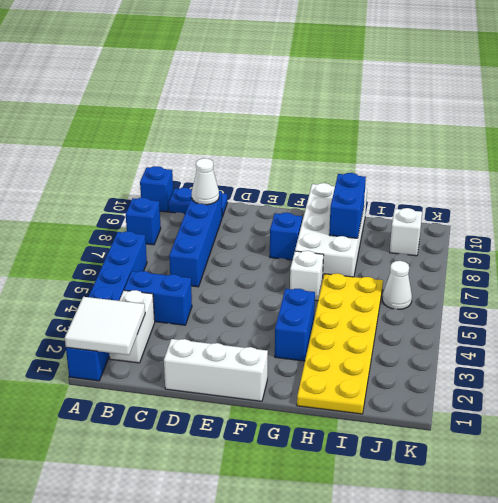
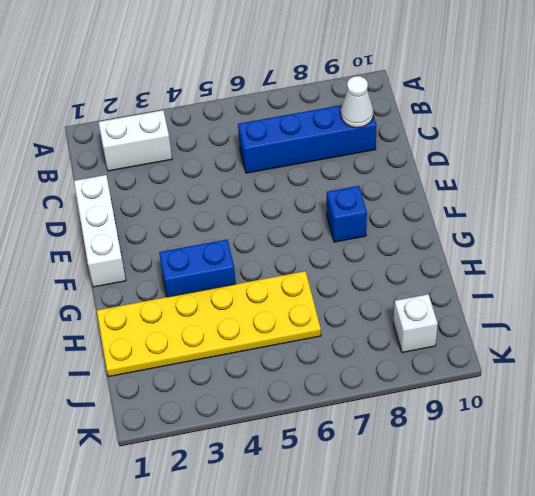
none -> blue 1x6 brick [66,231,147,381]
none -> blue 1x1 brick [126,198,161,245]
none -> blue 1x1 brick [140,166,173,212]

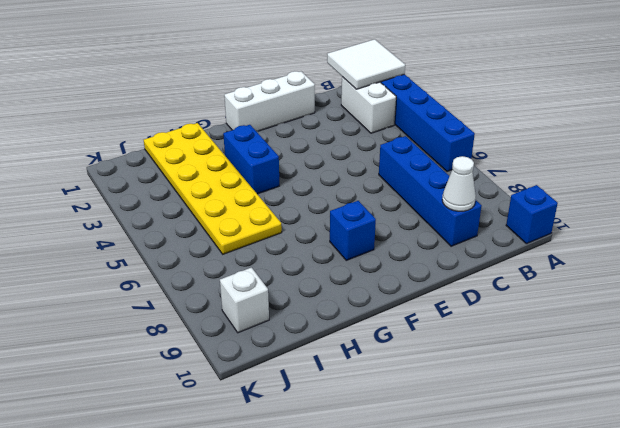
none -> blue 1x1 brick [126,198,161,245]
none -> blue 1x2 brick [124,271,192,325]
none -> blue 1x2 plate [168,188,227,217]

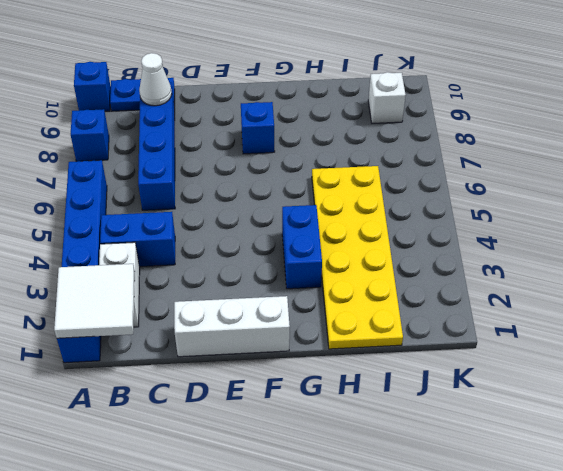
none -> white 1x1 brick [290,251,323,300]
none -> white 2x4 brick [295,183,367,281]
none -> white 1x1 cone [382,261,412,309]

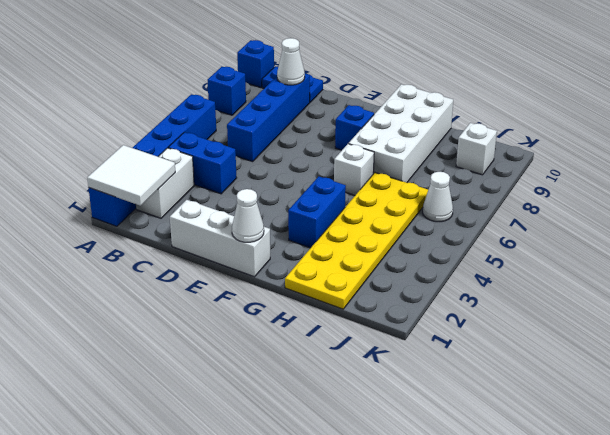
white 1x1 cone [232,189,264,242] -> none
none -> blue 1x2 brick [329,173,366,238]

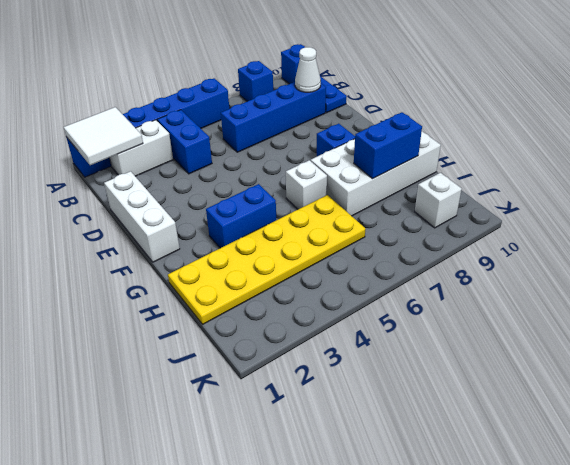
none -> white 1x1 cone [382,261,412,309]

